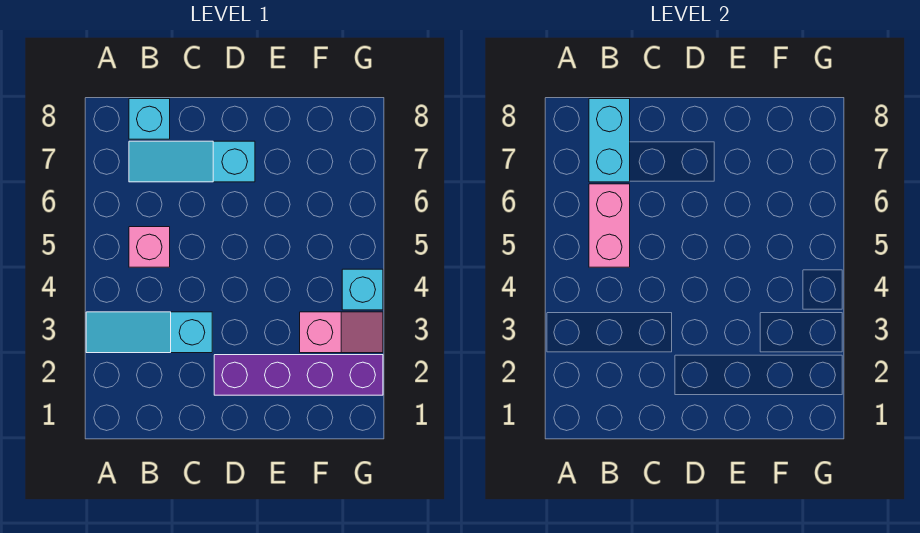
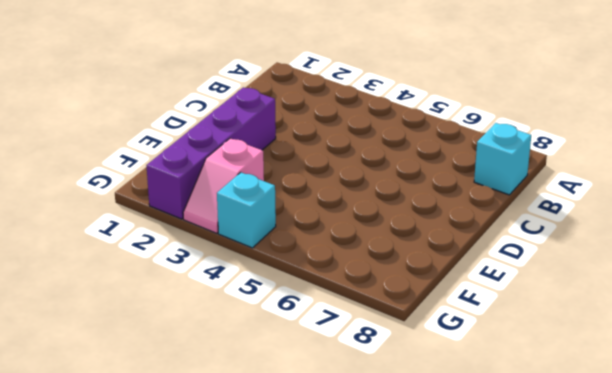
none -> cyan 1x3 slope [86,312,212,353]
none -> pink 1x1 brick [129,227,170,267]

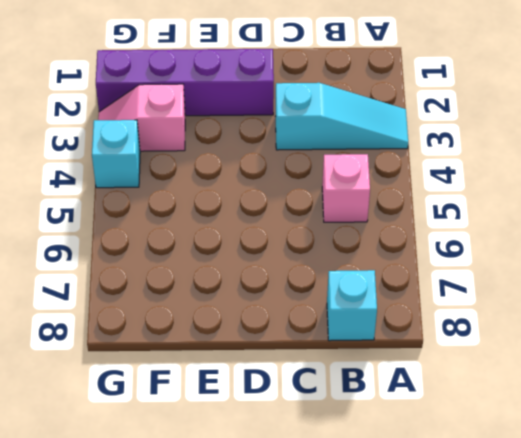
none -> cyan 1x3 slope [129,141,255,182]
none -> pink 1x2 brick [589,184,630,267]

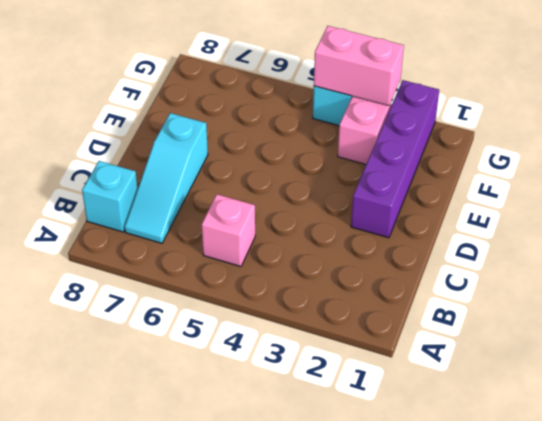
pink 1x2 brick [314,26,404,105] -> pink 1x2 brick moved to [589,184,630,267]
none -> cyan 1x3 slope [86,312,212,353]
none -> cyan 1x2 brick [589,99,630,182]

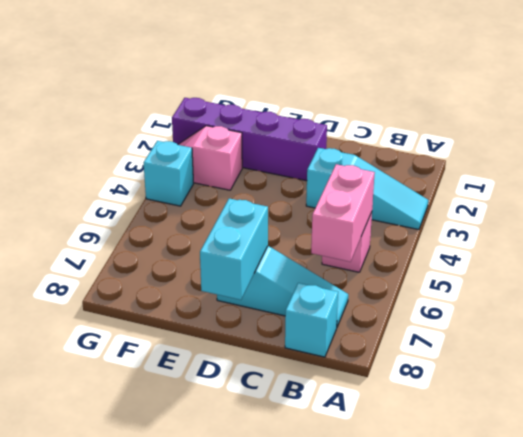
cyan 1x2 brick [200,199,268,300] -> cyan 1x2 brick moved to [589,99,630,182]

